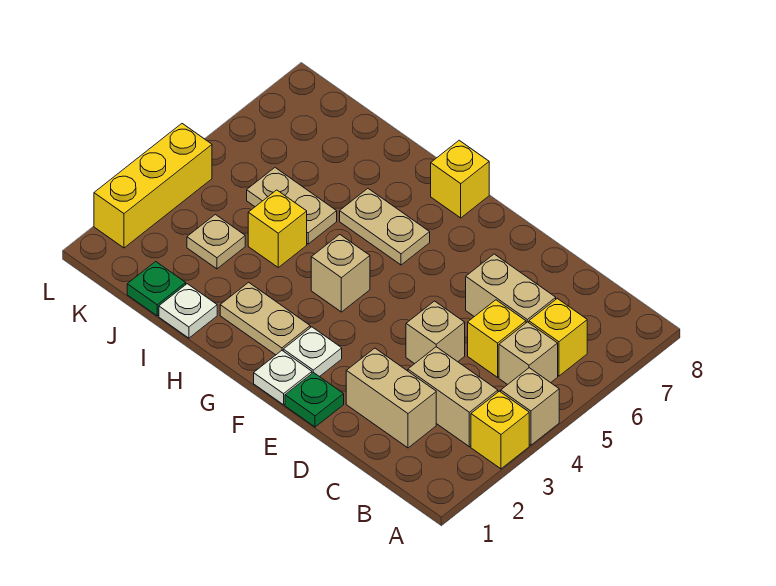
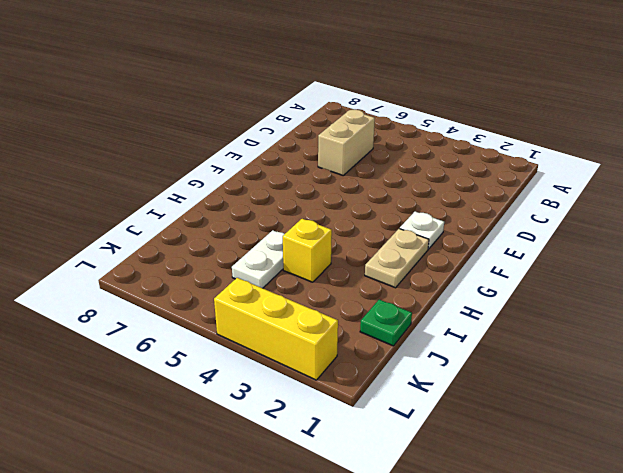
white 1x2 plate [232,230,284,288] -> tan 1x2 plate [247,168,337,244]
none -> yellow 1x1 brick [471,391,529,469]
none -> tan 1x1 brick [501,368,559,445]
none -> tan 1x2 brick [408,347,498,447]

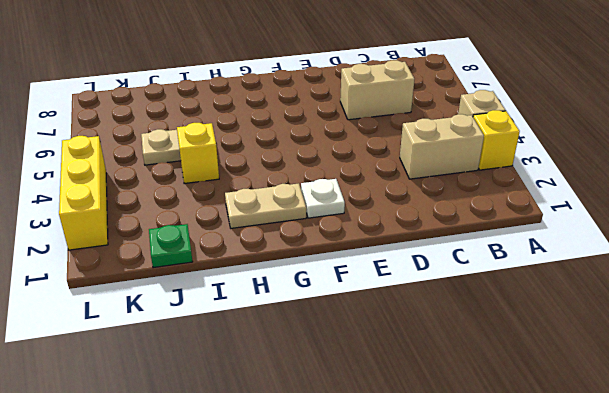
none -> tan 1x1 brick [499,322,558,385]
none -> yellow 1x1 brick [529,299,587,376]
none -> tan 1x2 brick [346,348,436,448]

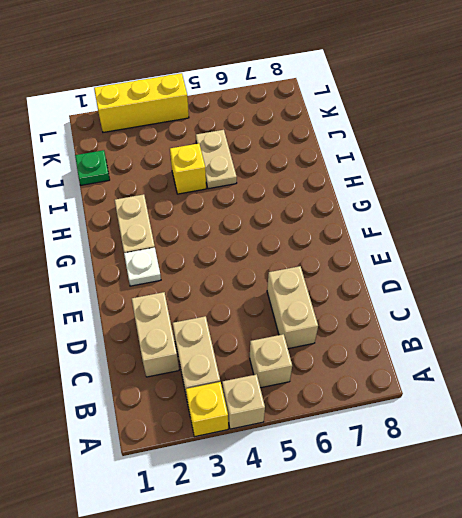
none -> yellow 1x1 brick [529,299,587,376]
none -> yellow 1x1 brick [468,300,526,377]
none -> tan 1x1 brick [406,301,465,364]

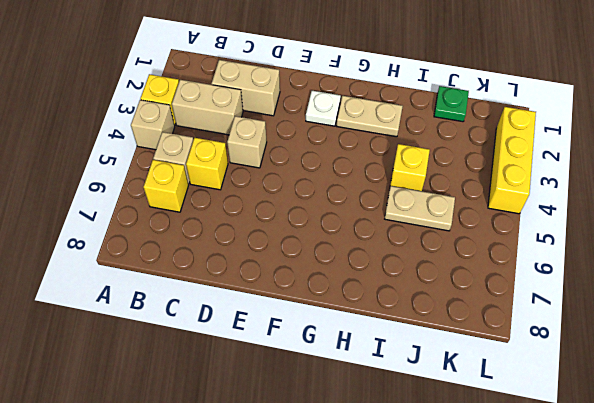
none -> tan 1x2 brick [466,254,556,323]
none -> green 1x1 plate [285,372,344,427]
none -> white 1x1 plate [254,351,312,405]

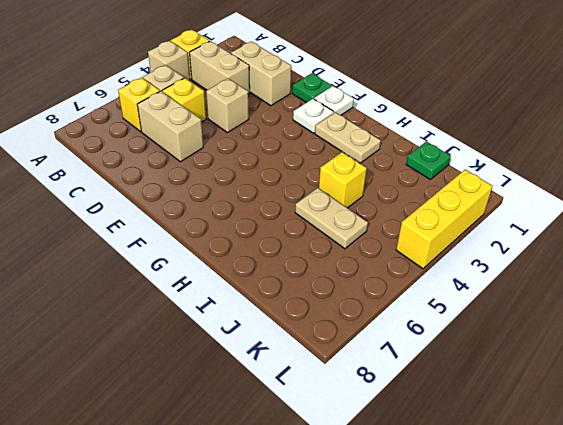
none -> tan 1x1 brick [311,235,370,312]
none -> tan 1x2 plate [340,189,430,265]
none -> yellow 1x1 brick [431,140,489,218]

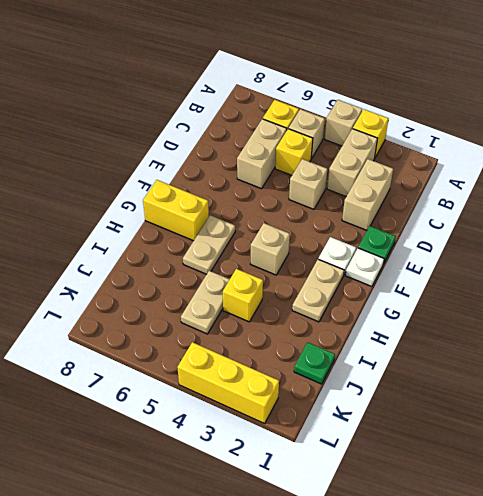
yellow 1x2 brick [143,180,209,241] -> yellow 1x1 brick [431,140,489,218]
none -> white 1x1 plate [159,284,217,338]
none -> tan 1x1 plate [187,214,245,269]

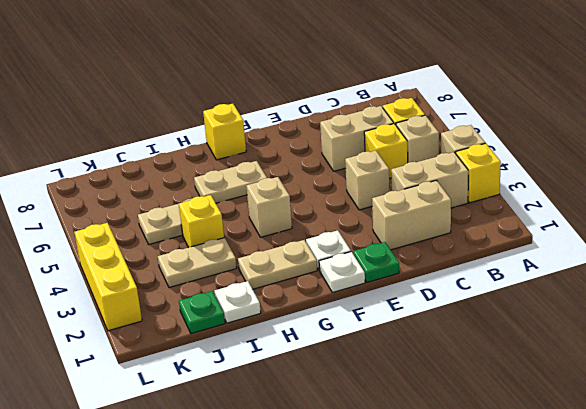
tan 1x2 plate [158,238,237,288] -> tan 1x1 plate [187,214,245,269]

